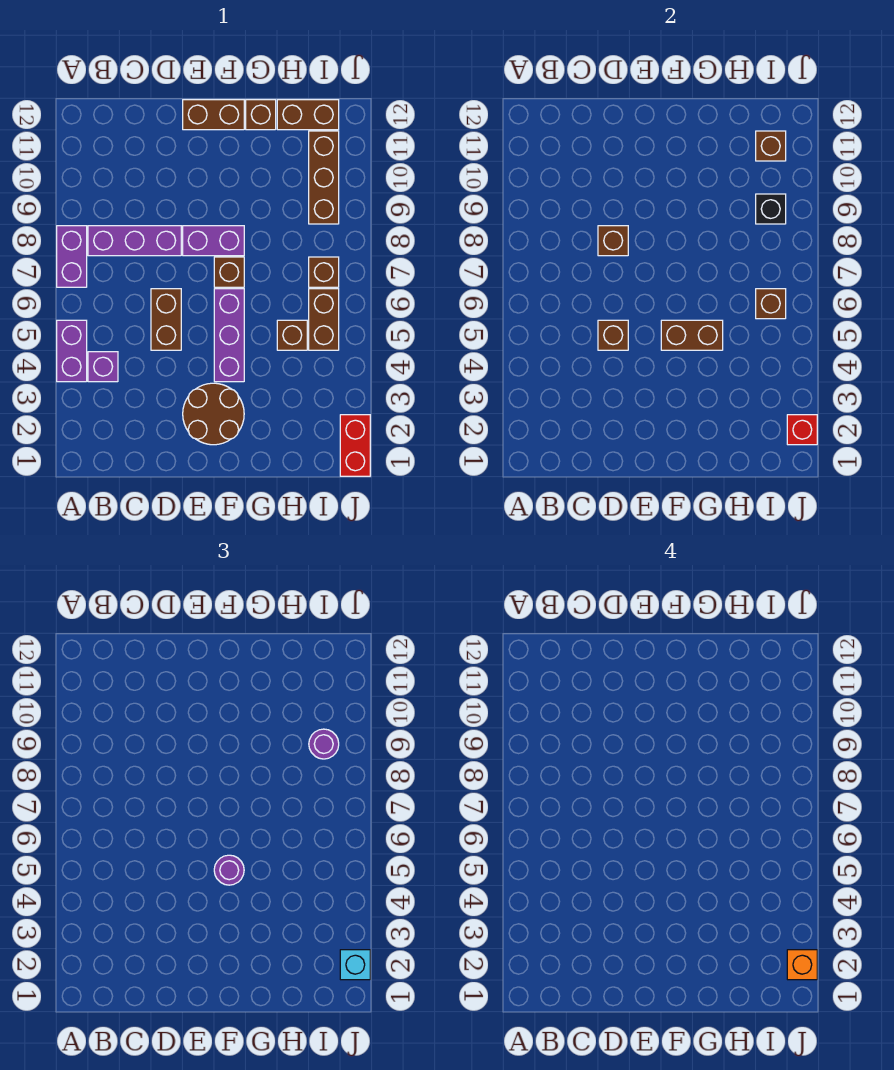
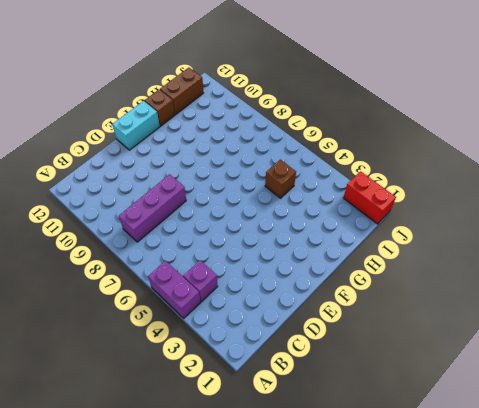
cyan 1x2 brick [112,101,160,150] -> brown 1x2 brick [183,100,244,130]
none -> purple 1x2 brick [57,226,87,287]
none -> brown 1x2 brick [151,289,181,350]
none -> brown 2x2 round brick [183,383,244,445]

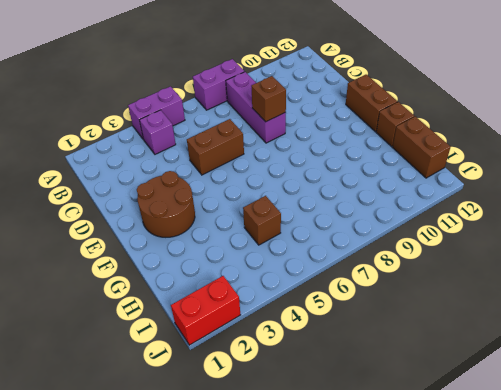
none -> purple 1x2 brick [183,226,244,256]
none -> purple 1x3 brick [214,289,244,382]
none -> brown 1x1 brick [214,257,244,287]

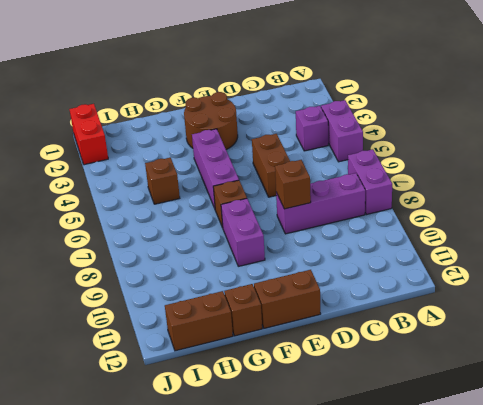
purple 1x2 brick [221,199,265,266] -> purple 1x2 brick turned to [183,226,244,256]
none -> brown 1x2 brick [309,289,339,350]
none -> brown 1x1 brick [309,257,339,287]
none -> brown 1x3 brick [309,131,339,224]

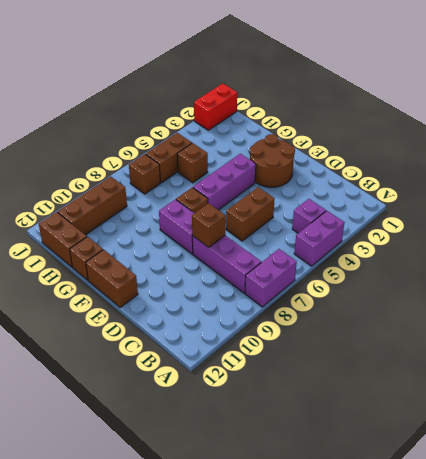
none -> brown 1x1 brick [598,320,628,350]
none -> brown 1x2 brick [661,320,723,350]
none -> brown 1x1 brick [756,289,786,319]

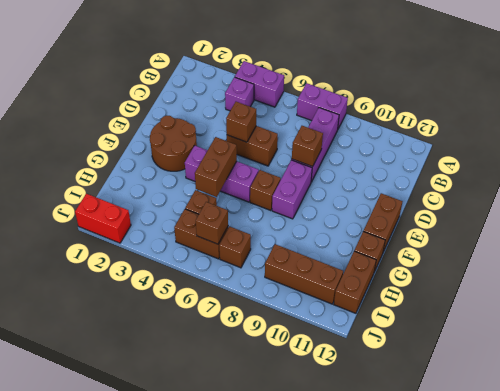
none -> black 1x1 brick [756,194,786,224]
none -> brown 1x1 brick [756,131,786,161]
none -> red 1x1 brick [787,415,817,445]

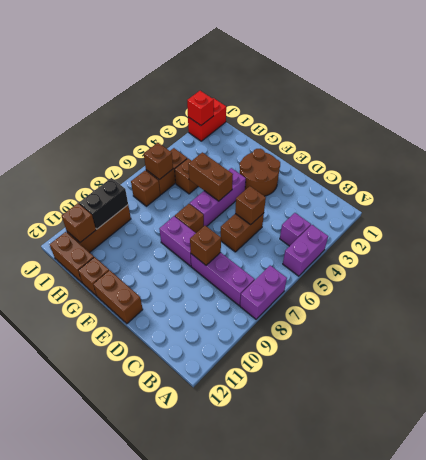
black 1x2 brick [79,178,128,229] -> black 1x1 brick [756,194,786,224]
none -> purple 1x1 round brick [214,855,244,885]
none -> purple 1x1 round brick [309,729,339,759]
none -> cyan 1x1 brick [340,950,370,980]

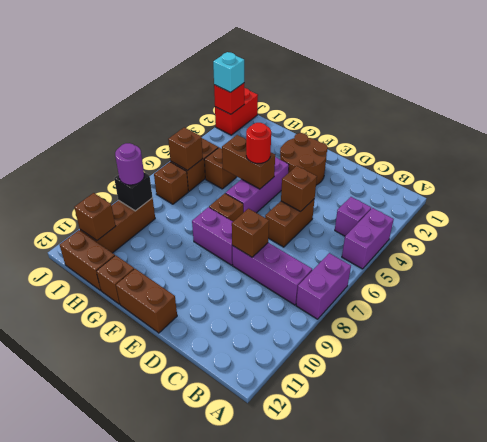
red 1x1 round brick [246,123,271,163] -> purple 1x1 round brick [214,855,244,885]
none -> orange 1x1 brick [787,950,817,980]

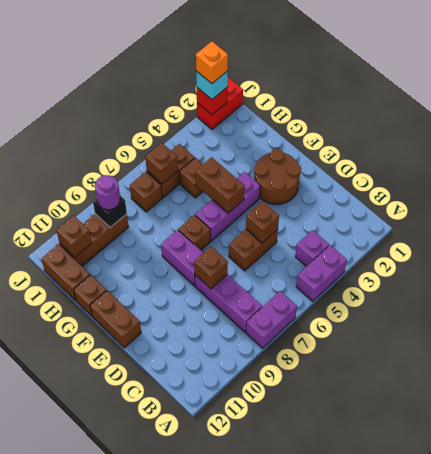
none -> purple 1x1 round brick [214,855,244,885]

